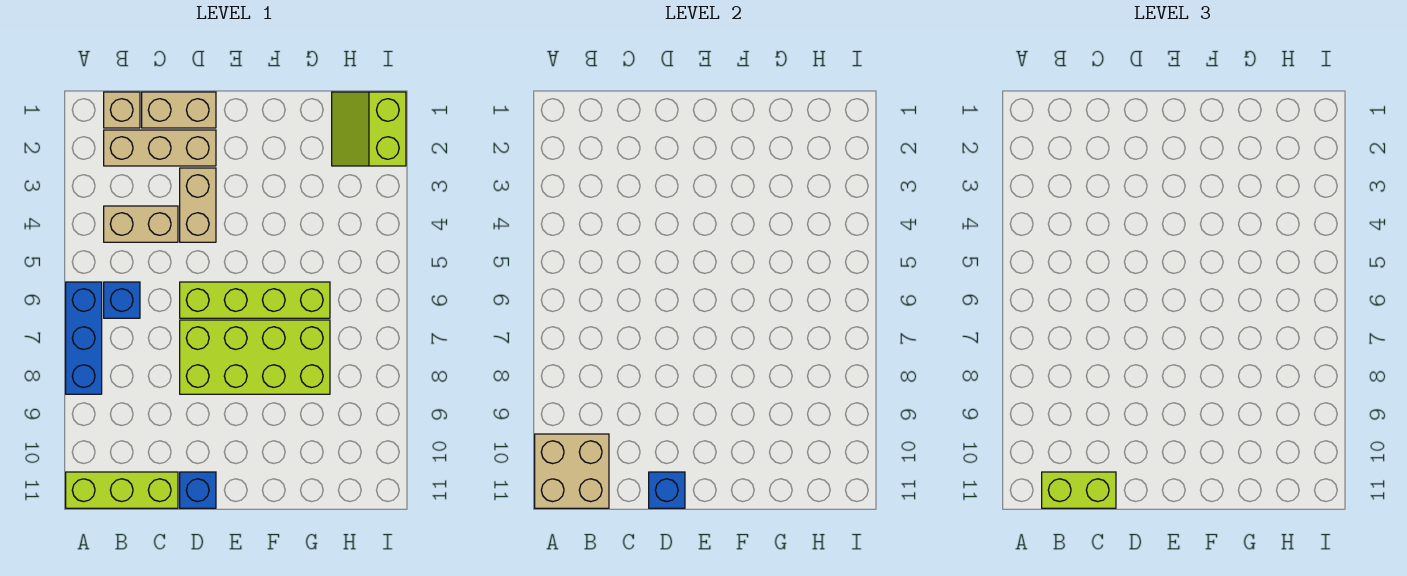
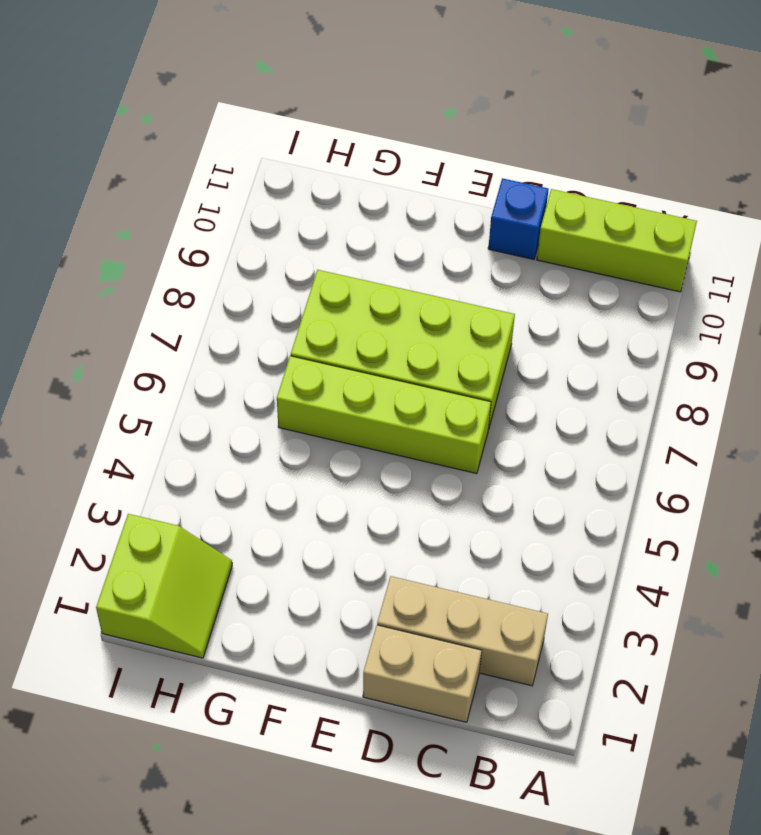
none -> blue 1x3 brick [66,282,102,394]
none -> tan 1x1 brick [104,92,140,128]
none -> tan 1x2 brick [104,206,178,242]

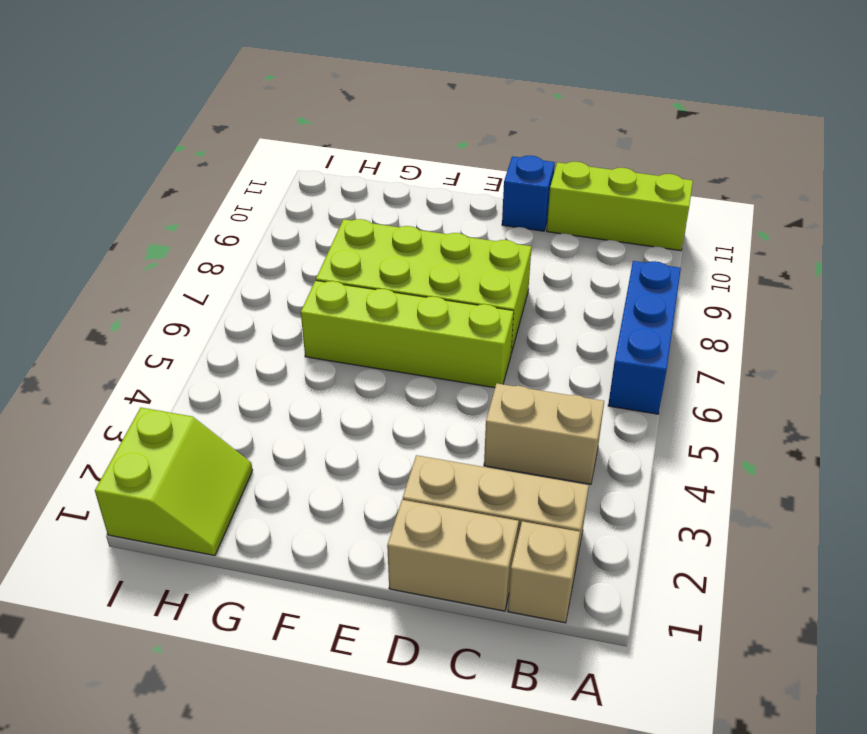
none -> blue 1x1 brick [104,282,140,318]
none -> tan 1x2 brick [180,168,216,242]
none -> tan 2x2 brick [535,434,609,508]

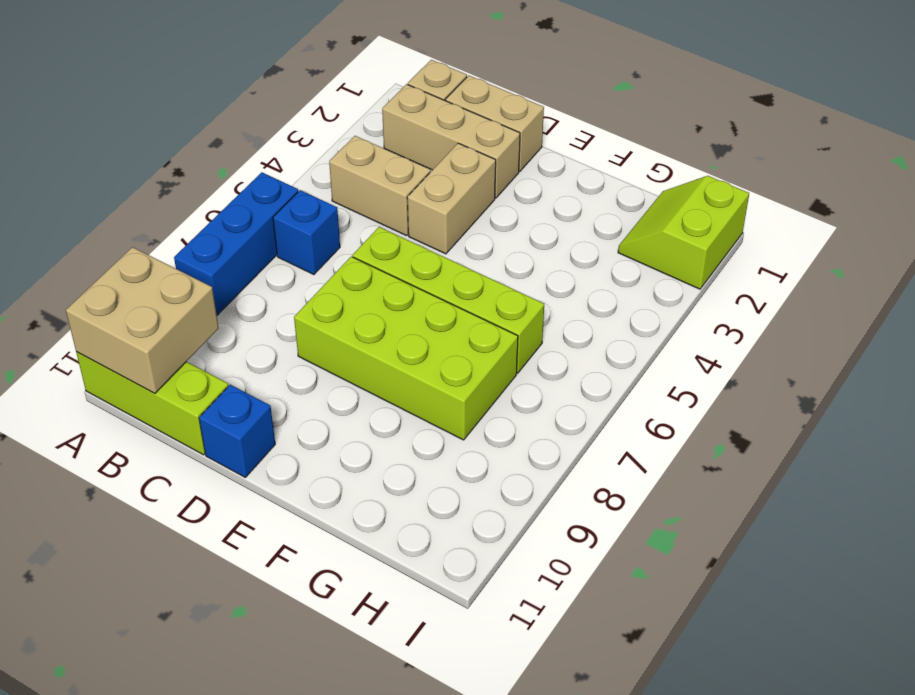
none -> blue 1x1 brick [649,472,685,508]
none -> lime 1x2 brick [1042,472,1116,508]

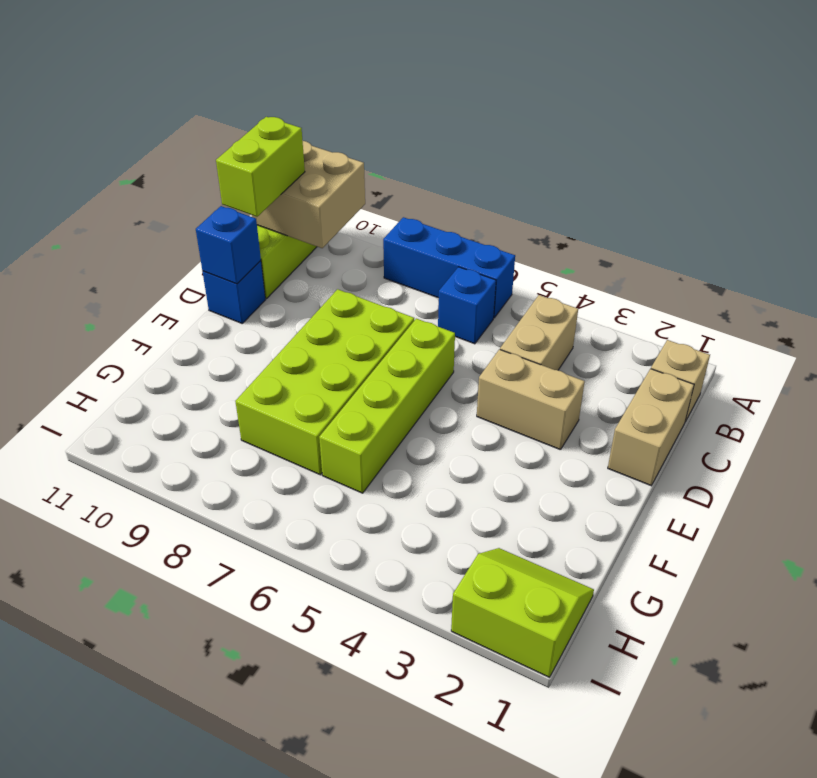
none -> tan 1x3 brick [104,130,216,166]

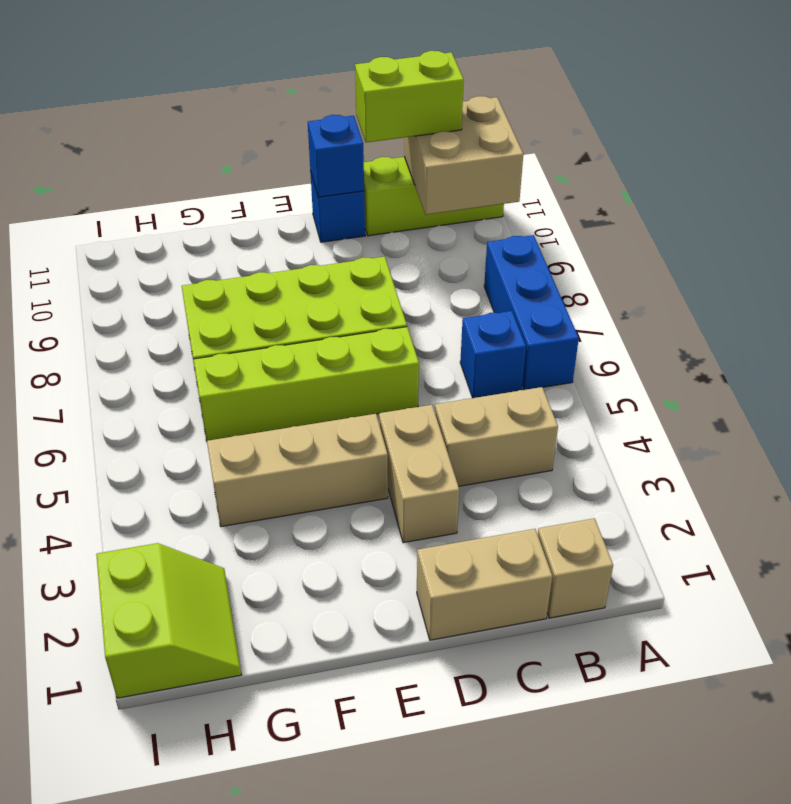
tan 1x3 brick [207,414,388,527] -> tan 1x3 brick moved to [104,130,216,166]

